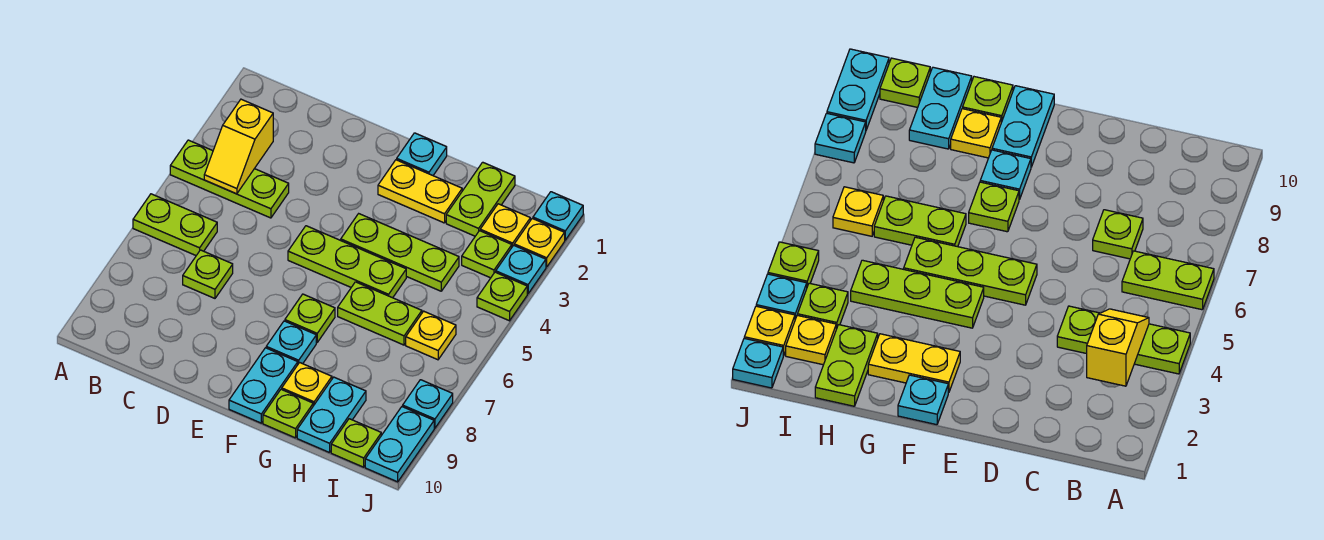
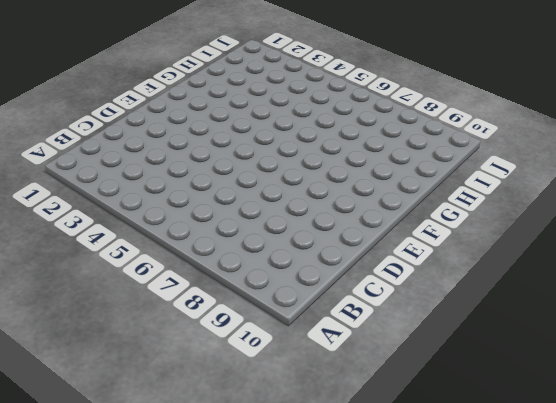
none -> lime 1x3 plate [170,140,289,218]
none -> lime 1x2 plate [133,194,217,255]
none -> lime 1x1 plate [183,250,233,298]

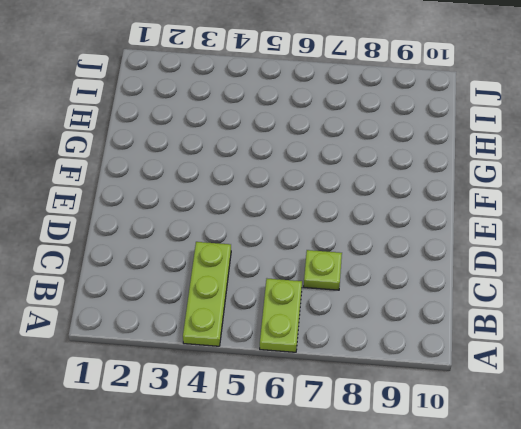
none -> lime 1x3 plate [288,226,406,298]
none -> cyan 1x1 plate [397,133,447,175]
none -> yellow 1x2 plate [378,160,462,223]

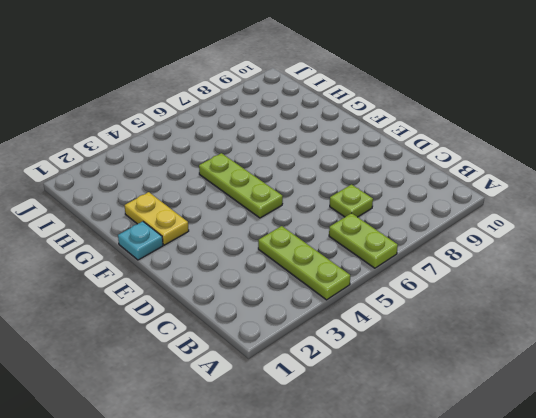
none -> lime 1x3 plate [341,214,459,291]
none -> lime 1x1 plate [285,294,335,342]
none -> cyan 1x1 plate [266,321,316,364]

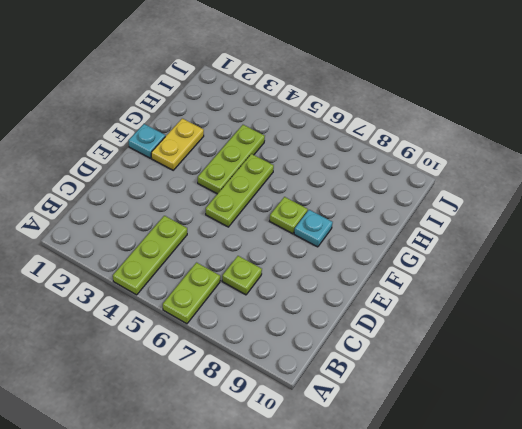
none -> cyan 1x2 plate [229,348,298,423]
none -> lime 1x2 plate [338,282,422,345]
none -> yellow 1x1 plate [282,363,332,406]

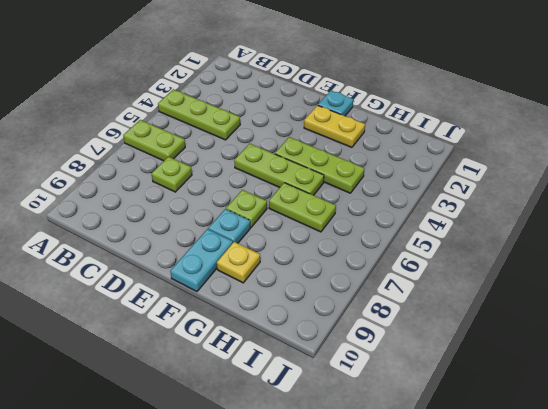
none -> lime 1x1 plate [263,389,313,438]
none -> lime 1x2 plate [446,162,515,236]
none -> cyan 1x2 plate [297,377,366,453]

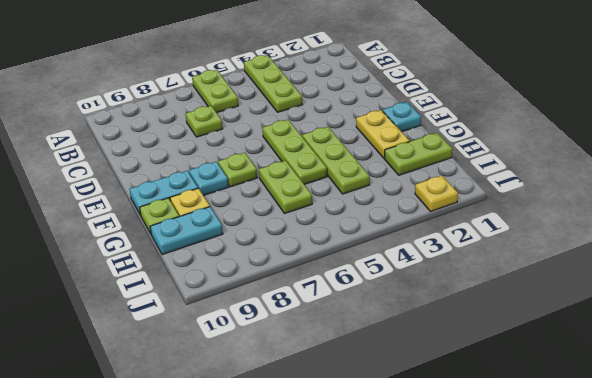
none -> yellow 1x1 plate [480,204,530,247]
none -> lime 1x1 plate [462,231,512,278]
none -> yellow 1x1 plate [406,311,456,360]

